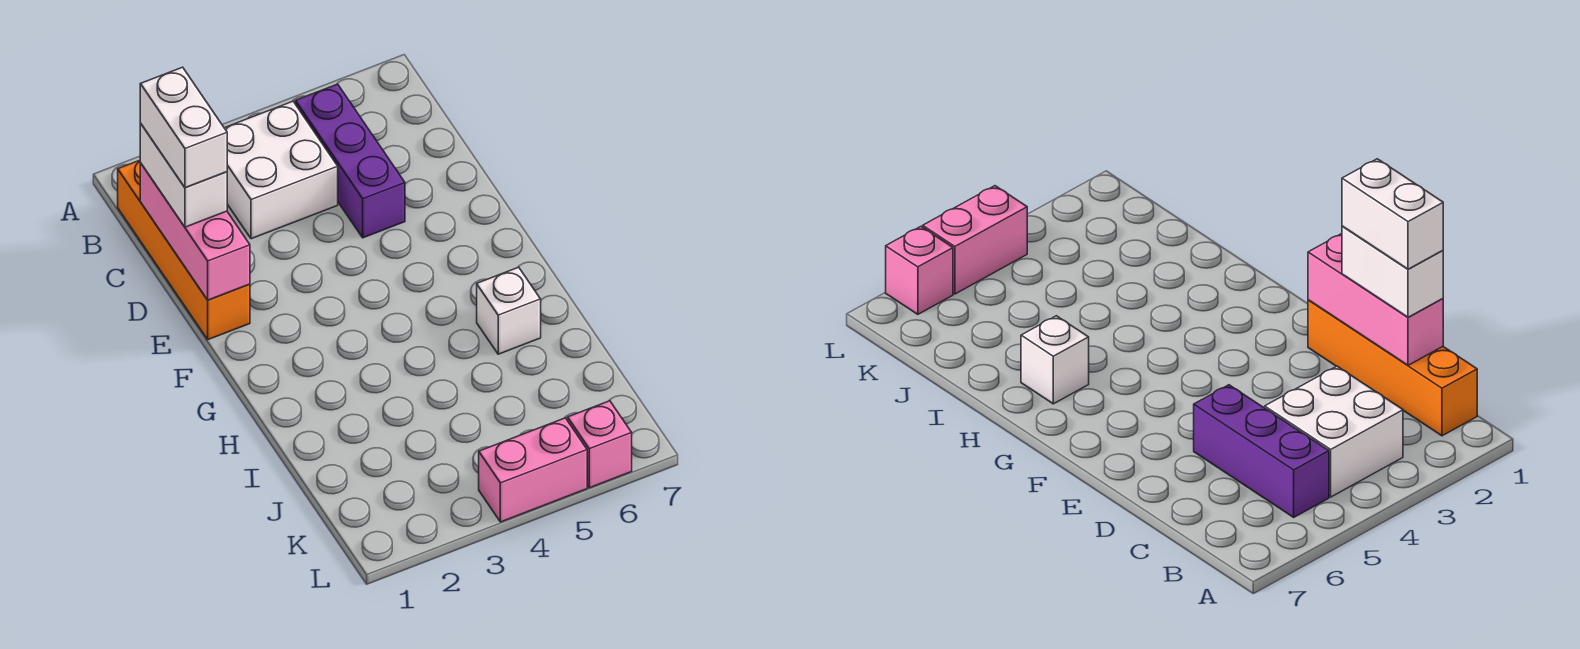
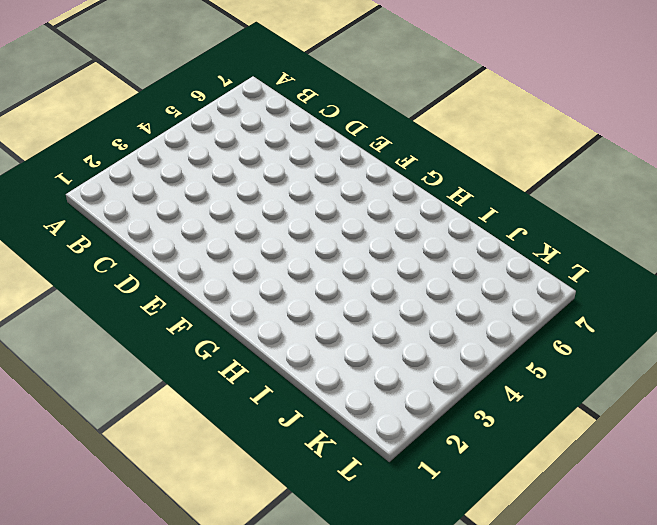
none -> orange 1x4 brick [118,160,250,340]
none -> white 2x2 brick [225,101,338,239]

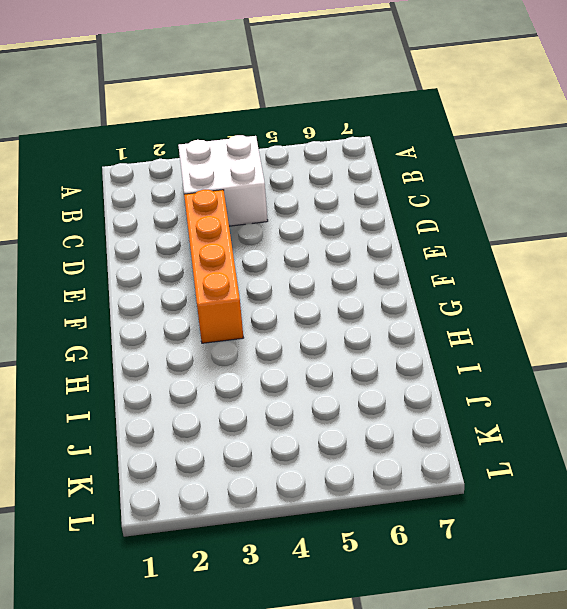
orange 1x4 brick [184,190,243,343] -> orange 1x4 brick moved to [118,160,250,340]
none -> purple 1x3 brick [295,84,405,238]
none -> white 1x1 brick [477,267,541,354]

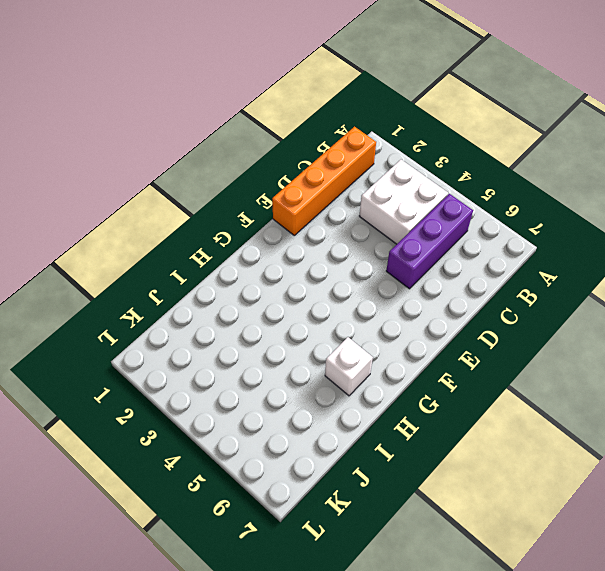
none -> pink 1x2 brick [479,418,587,522]
none -> pink 1x1 brick [568,401,632,488]

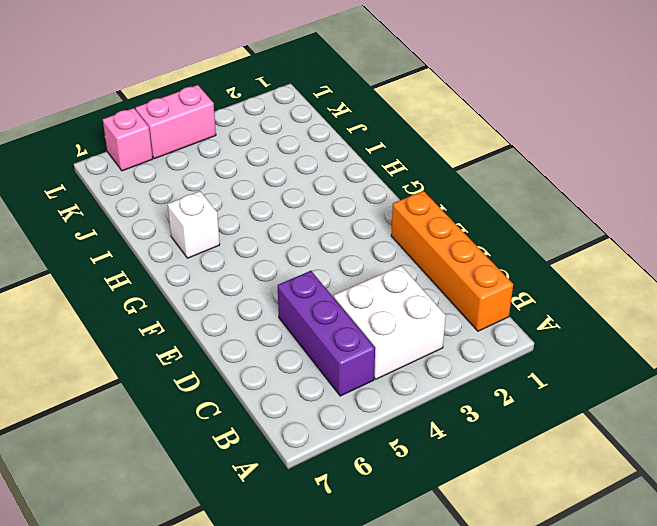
none -> pink 1x3 brick [140,163,250,300]
none -> white 1x2 brick [140,123,227,227]

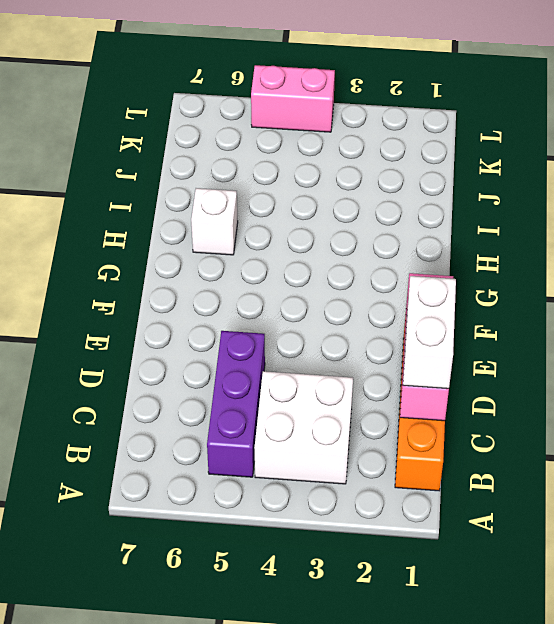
none -> pink 1x1 brick [568,401,632,488]
none -> white 1x2 brick [140,67,227,188]

